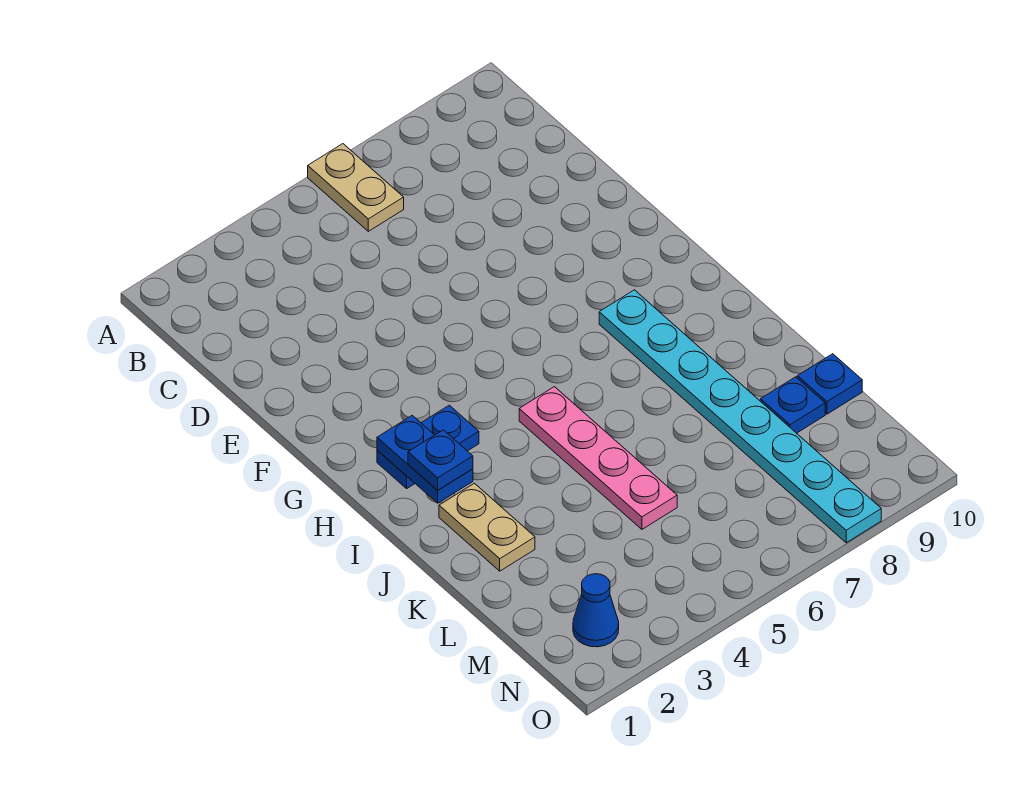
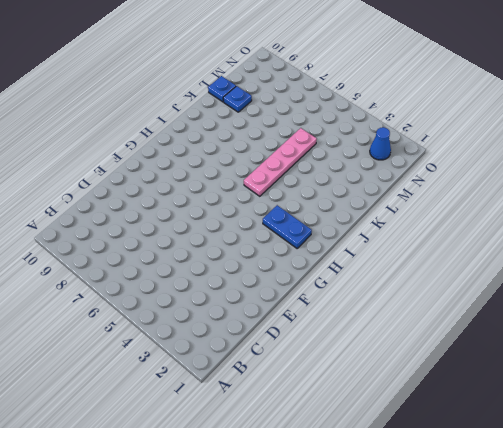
none -> tan 1x2 plate [308,144,404,231]
none -> cyan 1x8 plate [599,290,881,543]

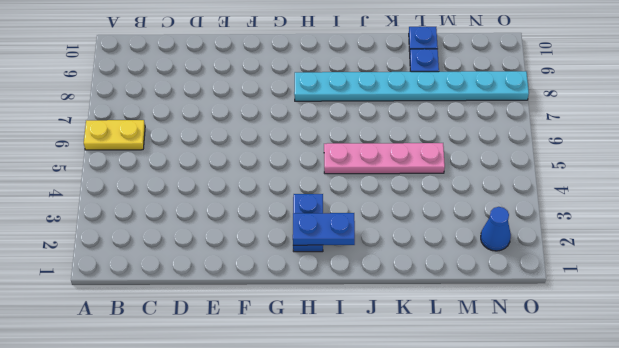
yellow 1x2 plate [84,120,145,150] -> tan 1x2 plate [308,144,404,231]
none -> tan 1x2 plate [439,483,535,571]
none -> blue 1x1 plate [408,430,473,490]

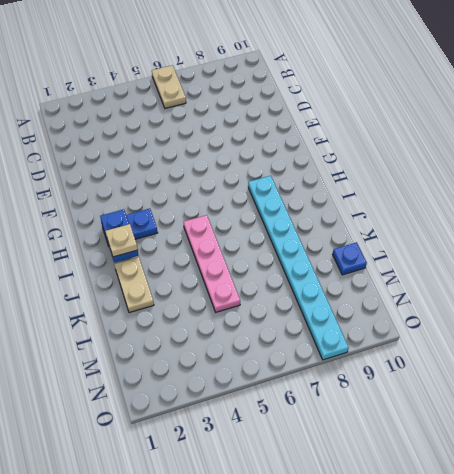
tan 1x1 plate [105,224,138,257] -> blue 1x1 plate [408,430,473,490]
none -> blue 1x1 plate [760,377,825,433]
none -> blue 1x1 cone [573,574,619,647]

